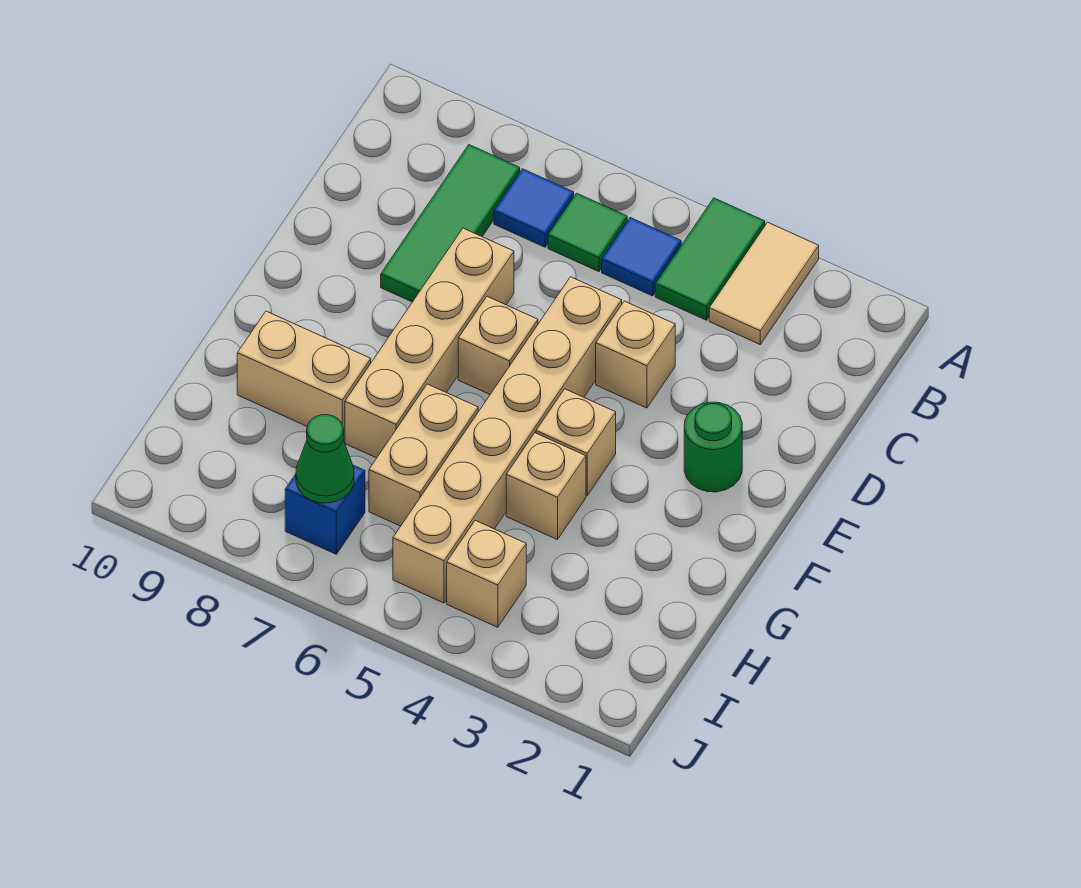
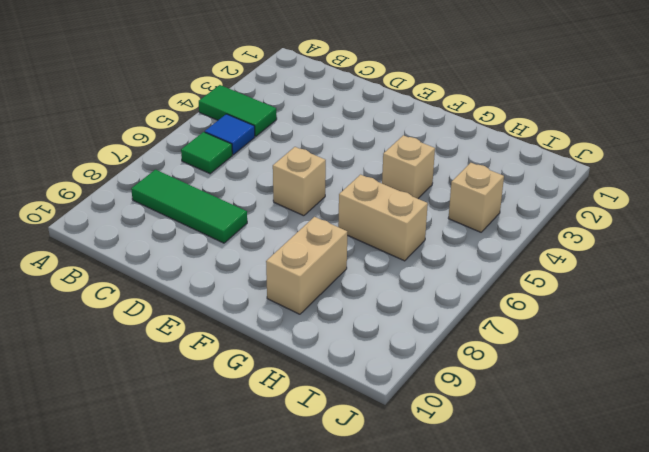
none -> tan 1x2 tile [709,222,819,344]
none -> blue 1x1 tile [494,169,574,247]
none -> tan 1x1 brick [596,301,675,408]

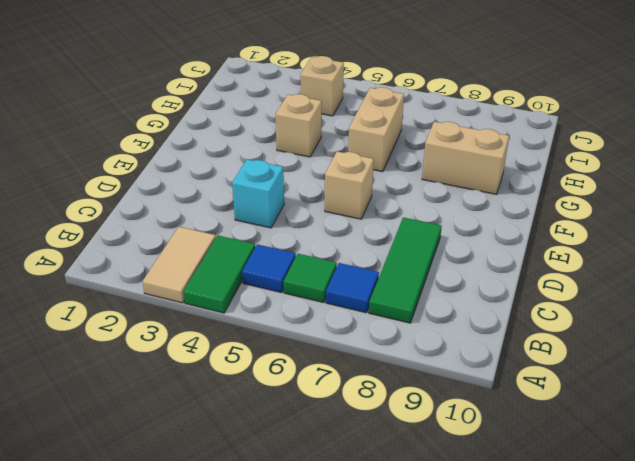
cyan 1x1 brick [232,160,284,228] -> tan 1x1 brick [596,301,675,408]
none -> tan 1x6 brick [393,277,622,603]
none -> tan 1x4 brick [345,228,514,458]
none -> green 1x1 round brick [684,402,742,492]

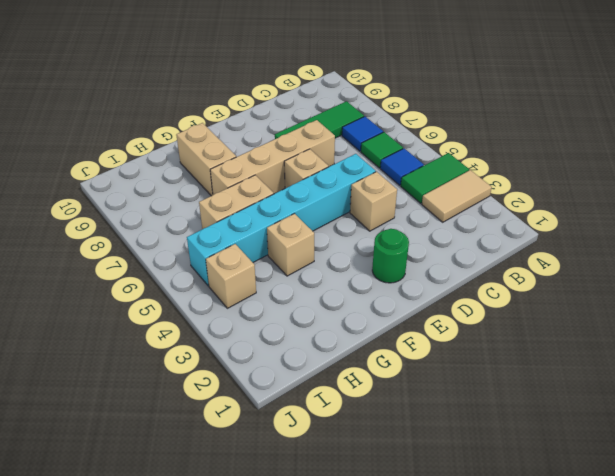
cyan 1x6 brick [187,154,376,286] -> tan 1x6 brick [393,277,622,603]
none -> tan 1x1 brick [536,389,616,496]
none -> blue 1x1 brick [285,465,365,554]
none -> green 1x1 cone [296,415,354,503]

